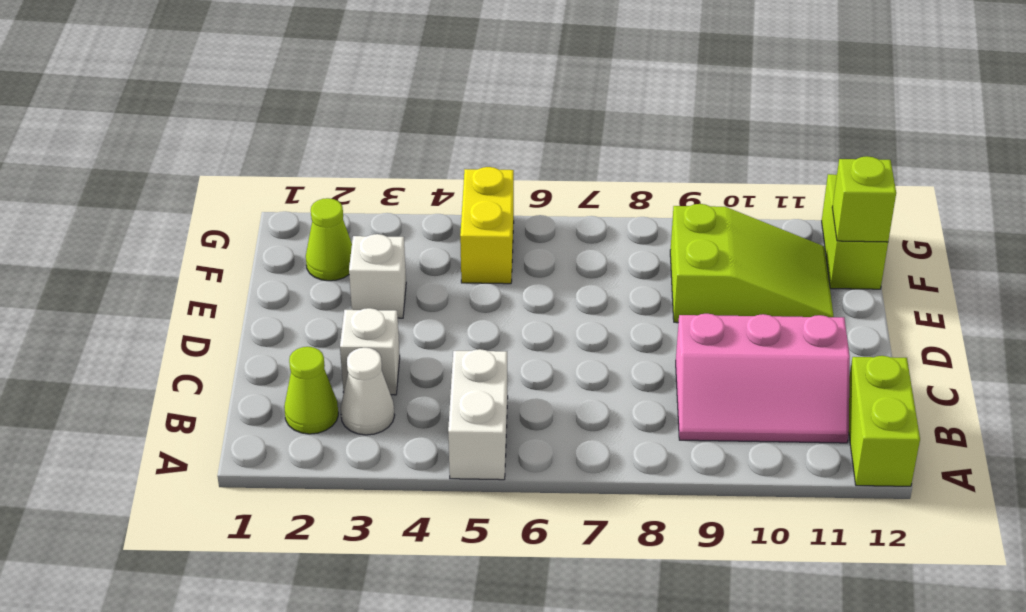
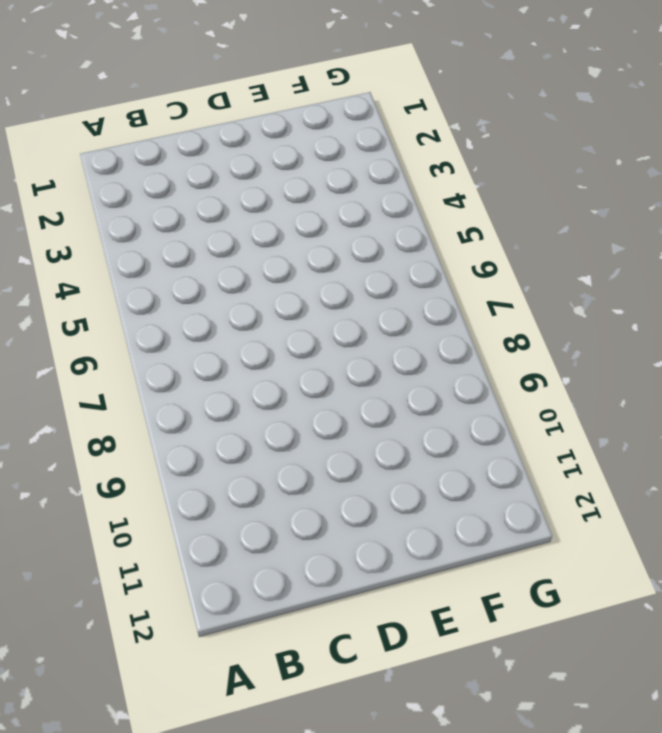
none -> white 1x2 brick [448,349,508,480]
none -> lime 1x2 brick [849,356,920,486]
none -> lime 1x1 cone [284,347,338,434]

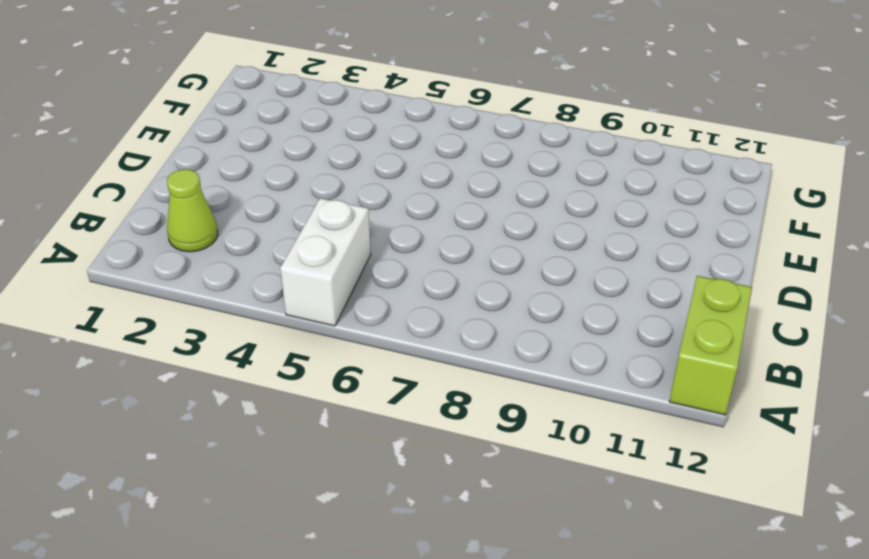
none -> white 1x1 cone [341,348,395,435]
none -> pink 2x3 slope [676,314,850,443]
none -> white 1x1 brick [340,308,400,395]

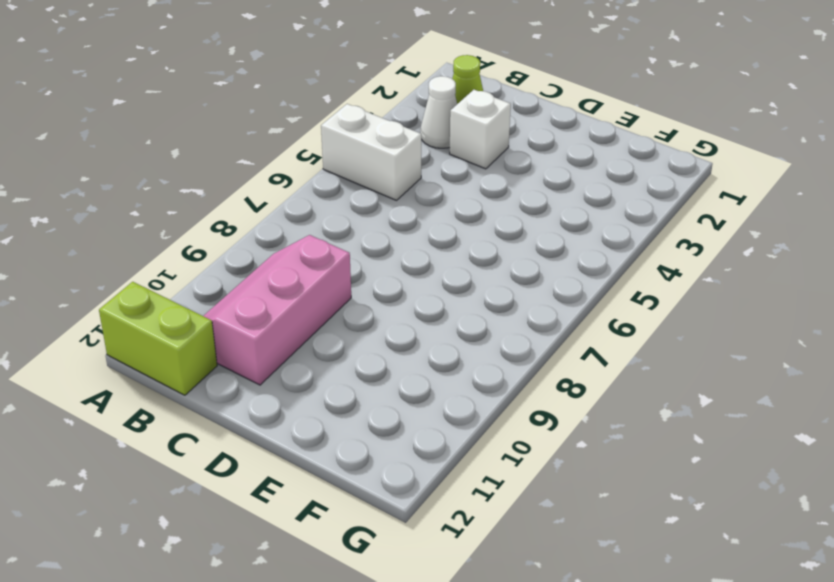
none -> white 1x1 brick [349,234,406,318]
none -> lime 2x3 slope [670,204,834,323]
none -> lime 1x1 cone [306,198,352,281]

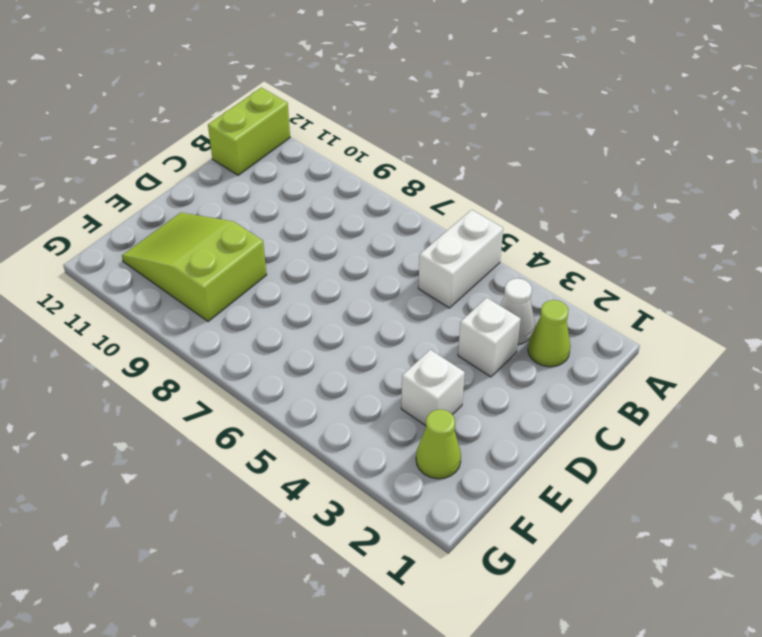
none -> pink 2x3 slope [676,314,850,443]
none -> yellow 1x2 brick [460,167,514,284]
none -> lime 1x2 brick [822,174,888,289]

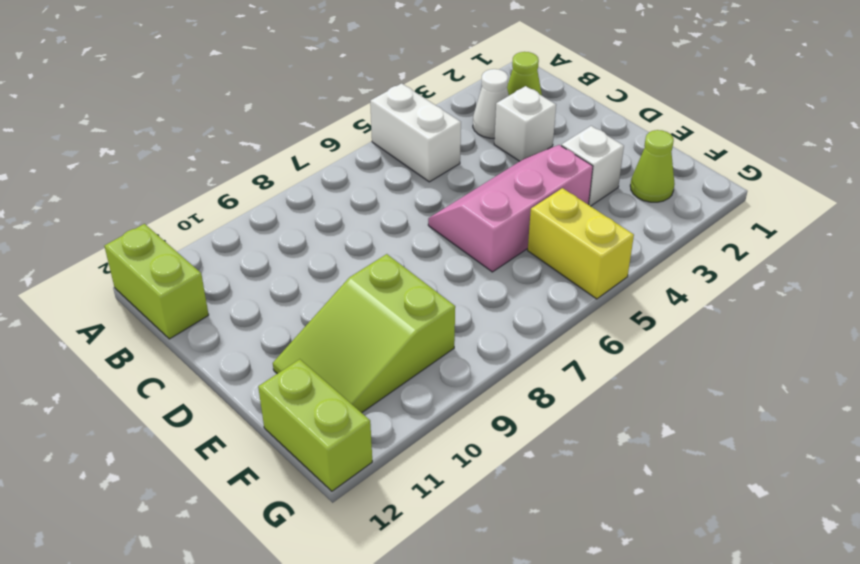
pink 2x3 slope [428,145,593,272] -> pink 2x3 slope moved to [676,314,850,443]
none -> lime 1x1 brick [832,156,896,242]

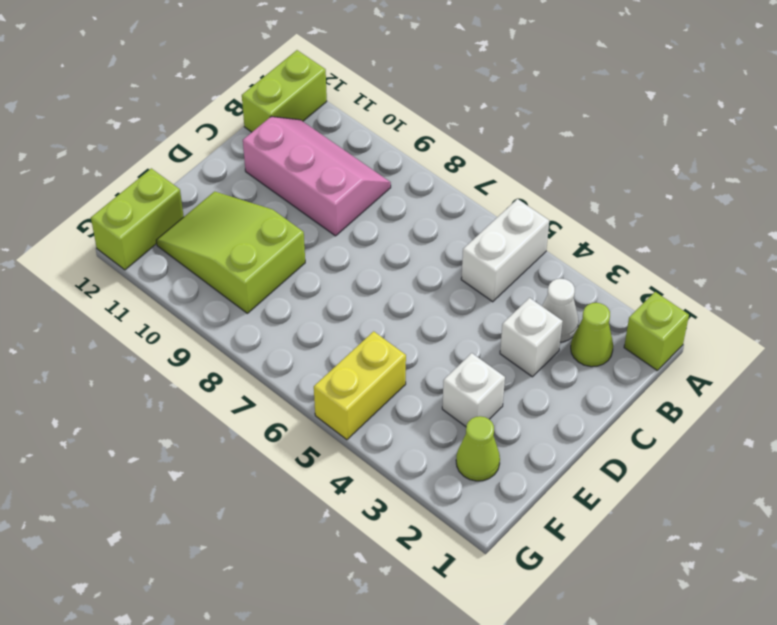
lime 1x1 brick [624,292,689,371] -> lime 1x1 brick moved to [832,156,896,242]

